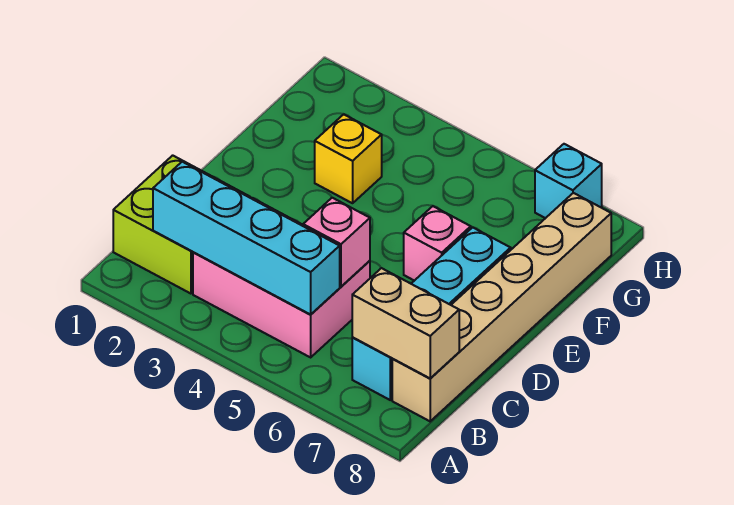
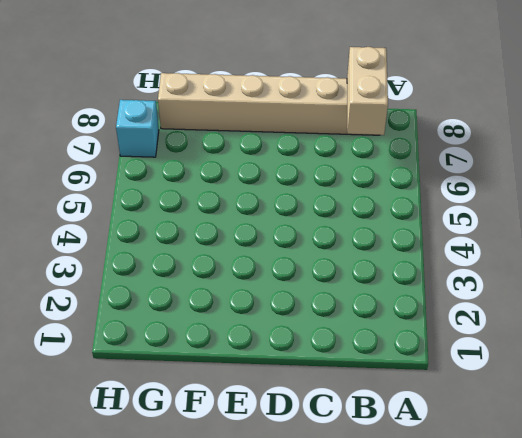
none -> lime 2x2 brick [113,155,250,294]
none -> pink 2x3 brick [193,198,370,357]

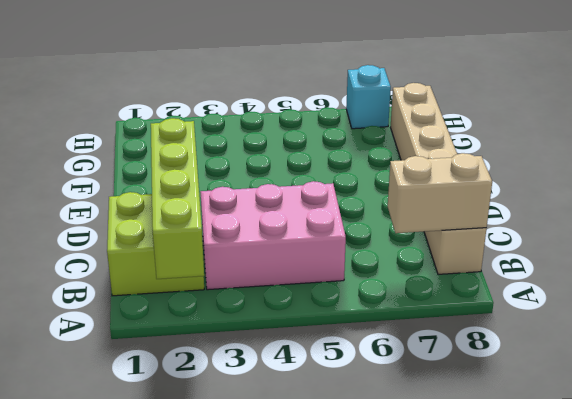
lime 1x4 brick [151,118,204,279] -> cyan 1x4 brick [153,162,340,315]
none -> cyan 1x4 brick [352,227,511,400]
none -> pink 1x1 brick [404,206,471,281]

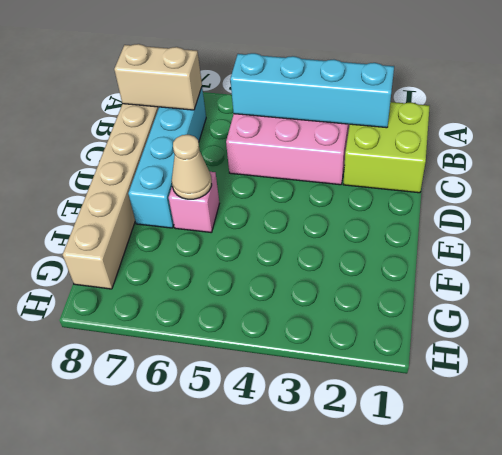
tan 1x1 cone [172,135,212,199] -> none
none -> yellow 1x1 brick [315,114,382,203]
none -> cyan 1x1 brick [535,144,602,218]

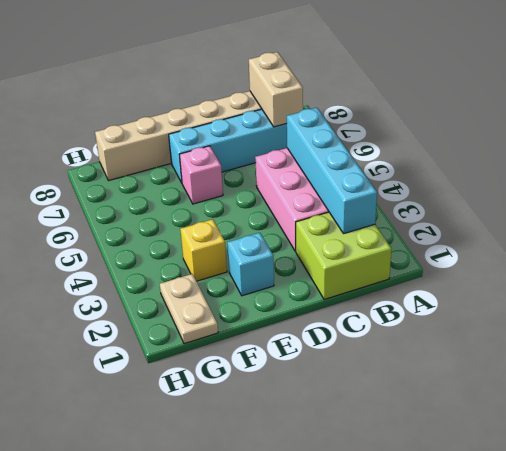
cyan 1x1 brick [227,233,274,296] -> cyan 1x1 brick moved to [535,144,602,218]
tan 1x2 plate [160,274,218,344] -> none
none -> pink 1x1 brick [303,198,370,287]

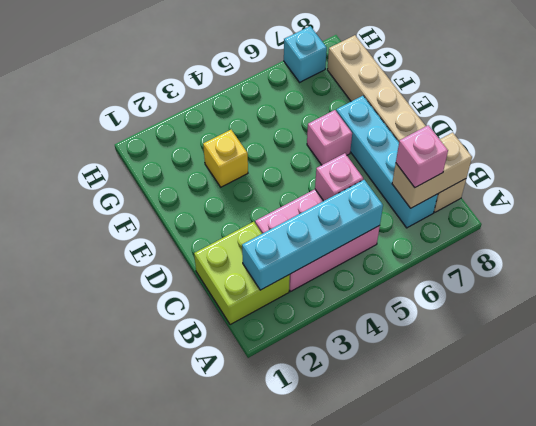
pink 1x1 brick [396,125,448,188] -> none

